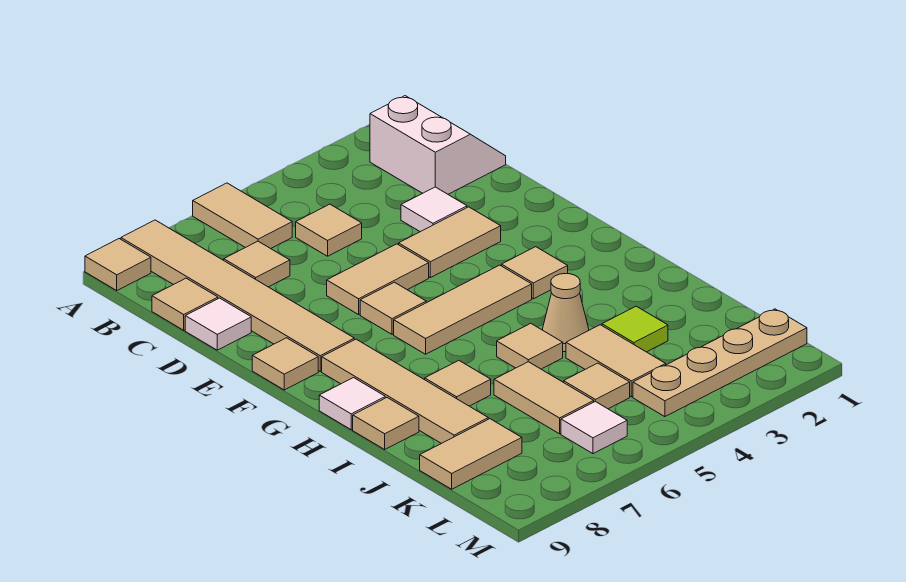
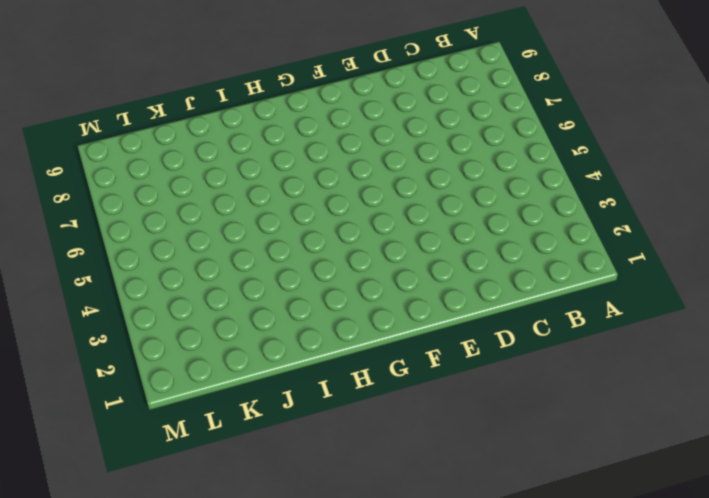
none -> tan 1x2 tile [193,183,292,249]
none -> tan 1x6 tile [121,220,354,371]
none -> tan 1x1 tile [85,239,151,290]

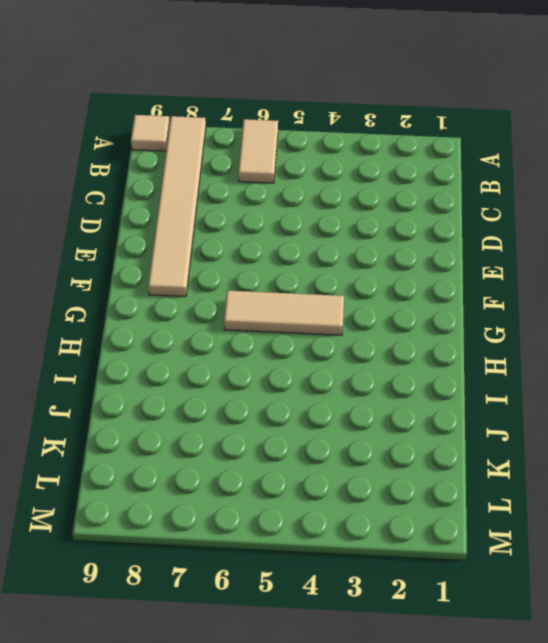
none -> white 2x2 slope [370,96,506,194]
none -> tan 1x1 tile [296,204,362,256]
none -> tan 1x1 tile [224,241,290,287]

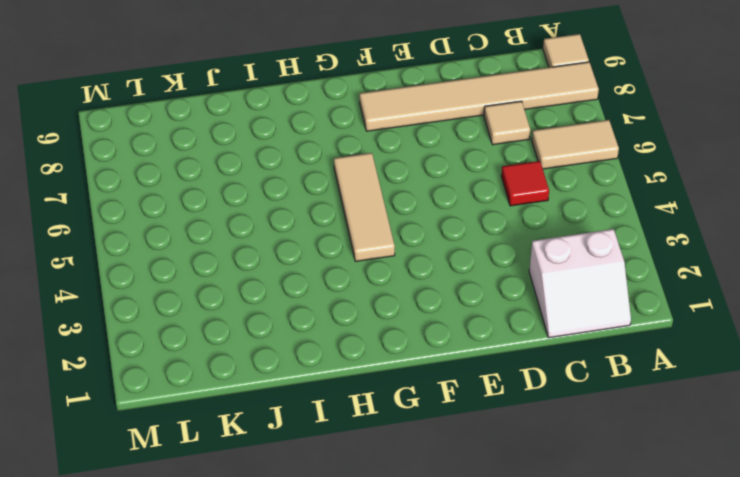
red 1x1 tile [501,161,549,206] -> tan 1x1 tile [296,204,362,256]
none -> tan 1x1 tile [152,278,218,330]
none -> white 1x1 tile [401,187,467,232]
none -> white 1x1 tile [185,298,251,350]

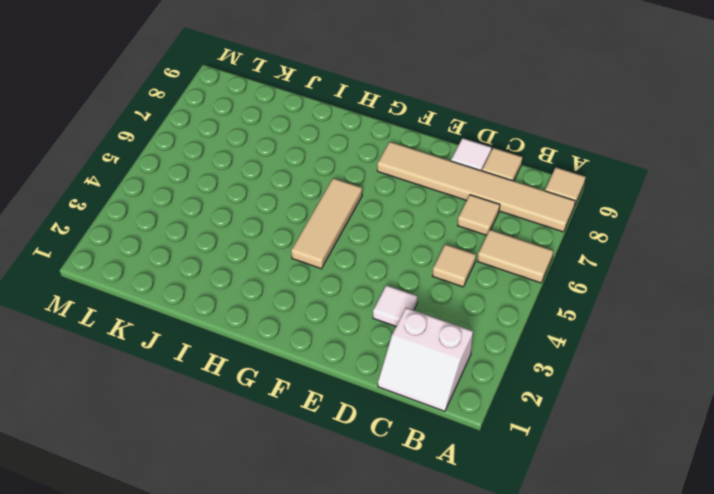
none -> tan 1x2 tile [399,207,501,278]
none -> tan 1x2 tile [327,244,429,315]
none -> tan 1x1 tile [360,282,426,334]

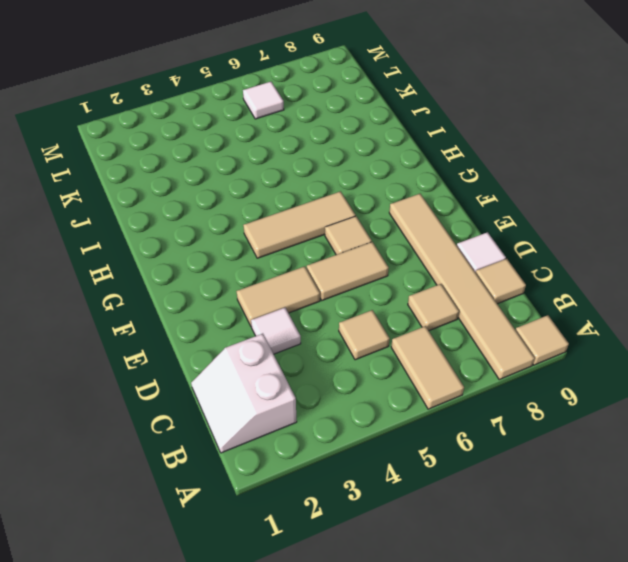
none -> tan 1x1 tile [252,338,318,390]
none -> tan 1x1 tile [502,247,568,299]
none -> tan 1x4 tile [322,339,488,444]

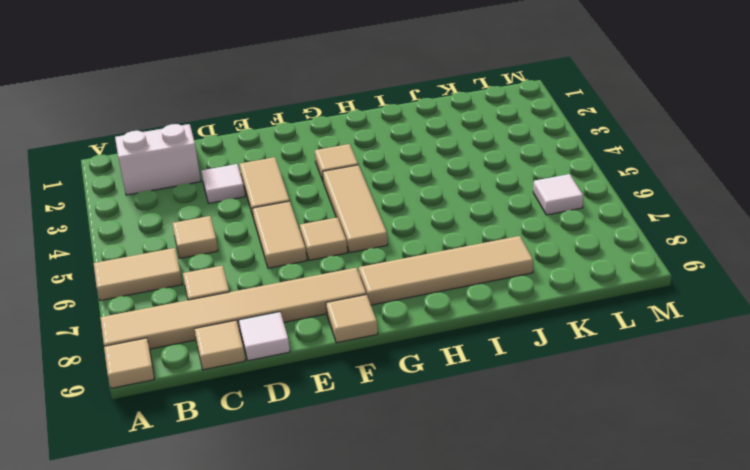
none -> white 1x1 tile [319,378,385,430]
none -> tan 1x1 cone [543,274,589,352]
none -> tan 1x1 tile [497,323,563,369]

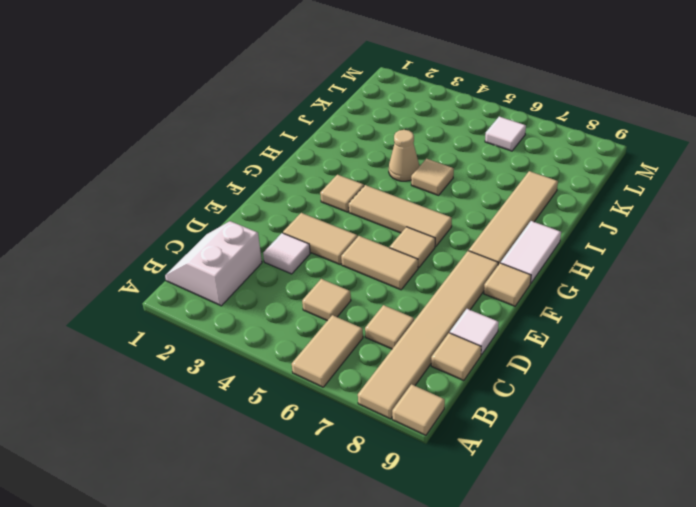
white 1x2 tile [501,221,561,284] -> white 1x1 tile [319,378,385,430]
none -> tan 1x1 tile [425,361,491,406]
none -> tan 1x1 tile [353,398,419,449]
none -> lime 1x1 tile [602,306,668,352]

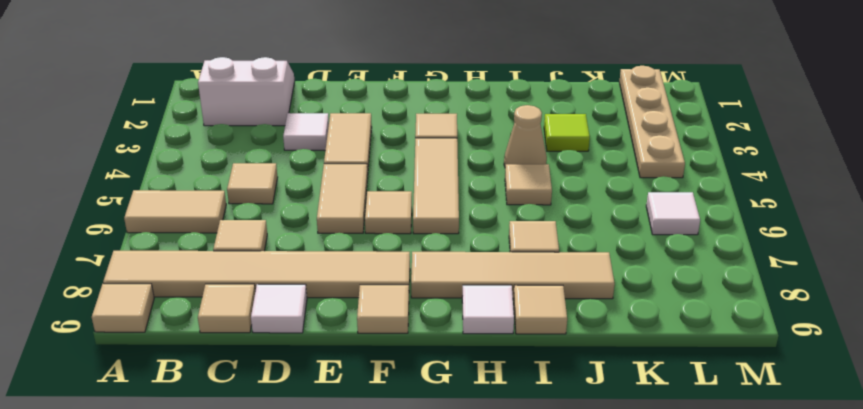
none -> tan 1x2 tile [566,325,666,397]
none -> tan 1x2 tile [494,362,594,434]
none -> tan 1x1 tile [564,363,630,409]

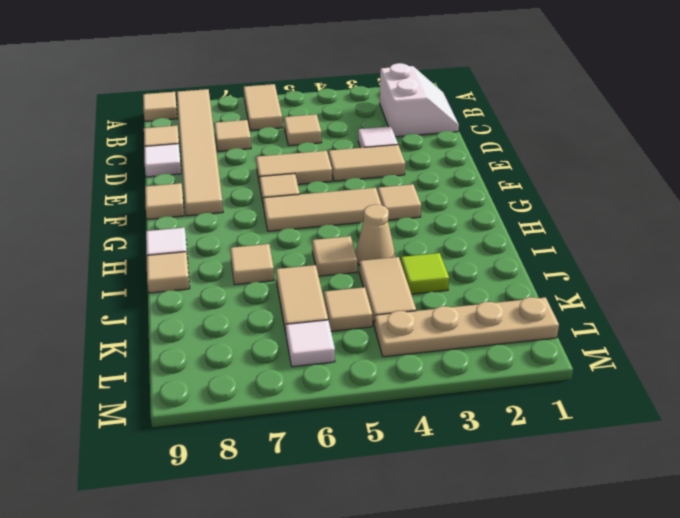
none -> tan 1x4 tile [322,339,488,444]
none -> tan 1x2 tile [420,419,522,489]

